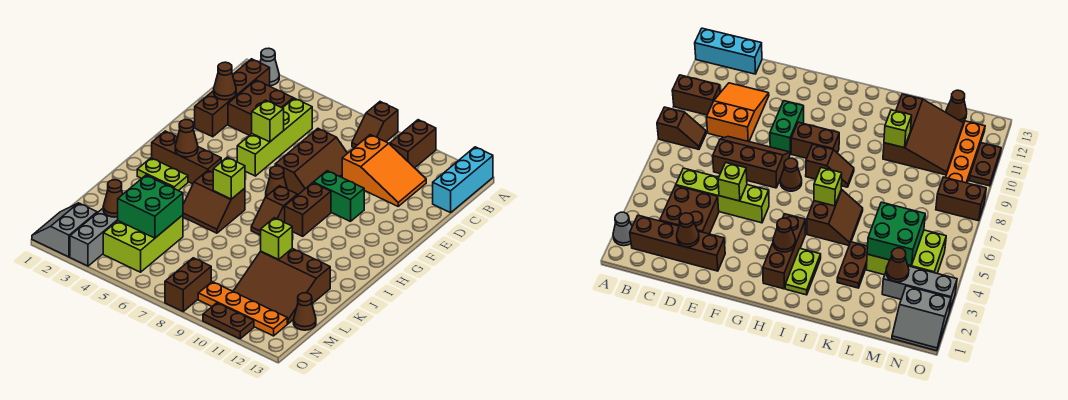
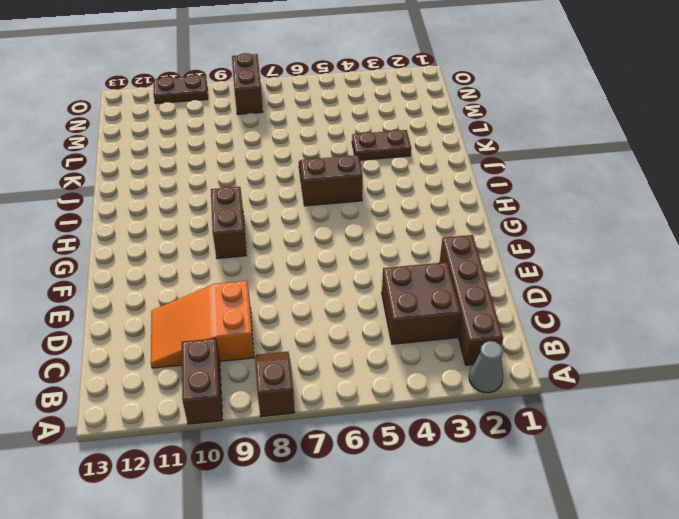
none -> cyan 1x3 brick [433,147,493,213]
none -> lime 1x4 brick [237,98,312,176]
none -> brown 2x3 slope [275,129,347,195]
none -> green 1x2 brick [313,171,364,221]

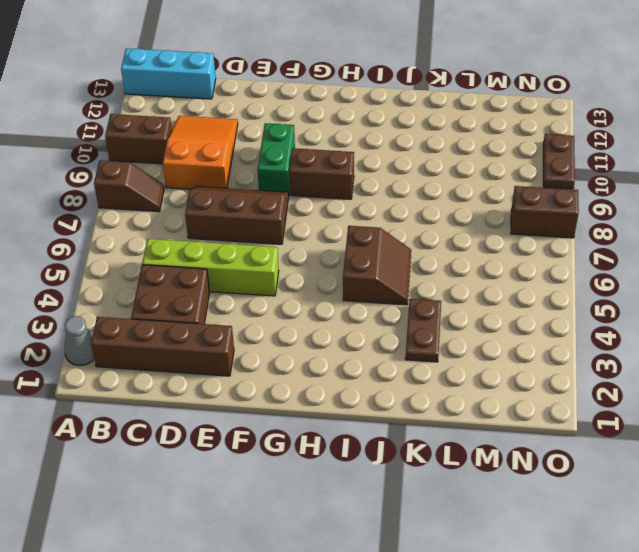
none -> brown 1x1 cone [266,166,287,196]
none -> brown 1x3 brick [152,131,221,184]
none -> brown 1x2 slope [251,186,297,235]
none -> lime 1x2 plate [137,158,188,191]

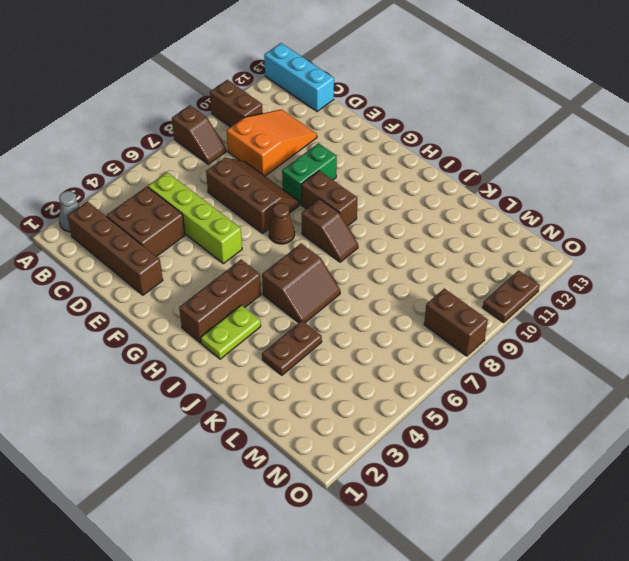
none -> brown 3x3 slope [233,248,330,324]
none -> lime 2x3 brick [103,215,183,272]
none -> grey 1x3 brick [70,209,118,266]
none -> brown 1x1 cone [293,293,316,330]

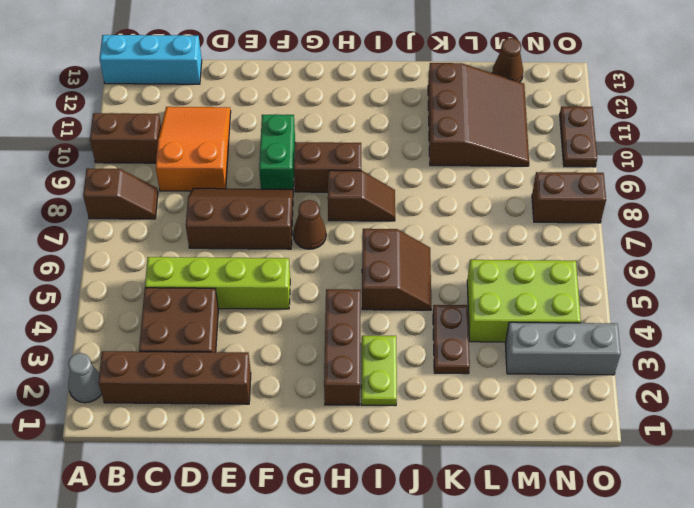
none -> grey 2x2 slope [32,203,97,257]
none -> orange 1x4 plate [198,282,287,336]
none -> brown 1x1 cone [213,62,236,100]
none -> lime 1x1 brick [252,100,284,142]

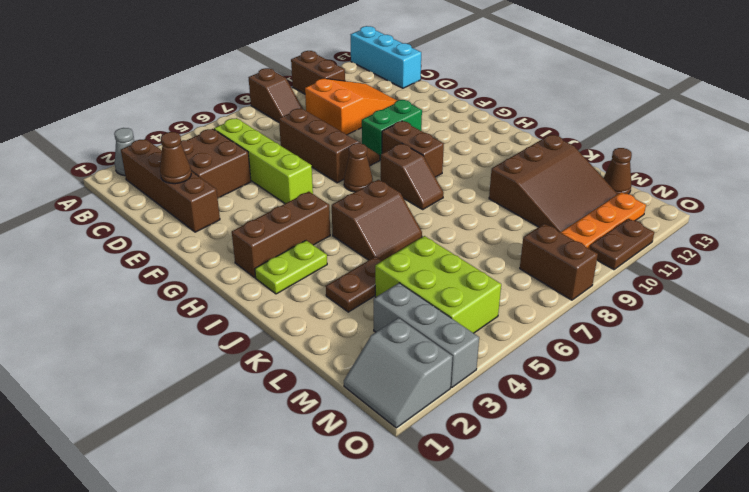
none -> lime 1x1 brick [252,100,284,142]
none -> brown 1x1 cone [175,120,198,157]
none -> lime 1x1 brick [213,157,245,199]
none -> lime 1x1 brick [261,218,292,259]

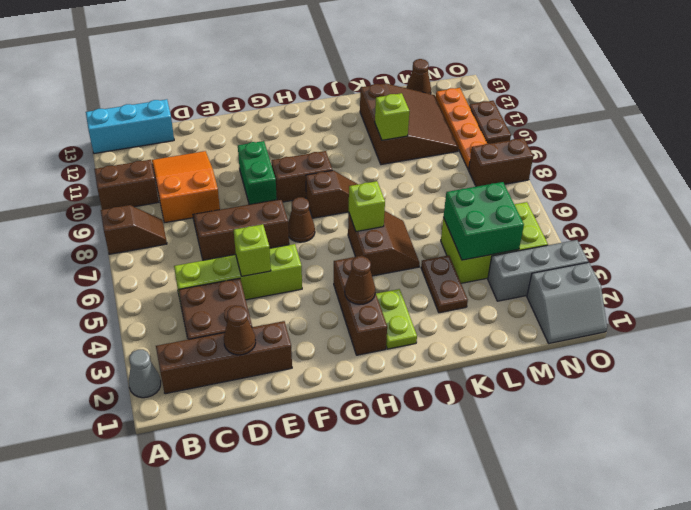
none -> brown 1x1 cone [103,180,123,217]

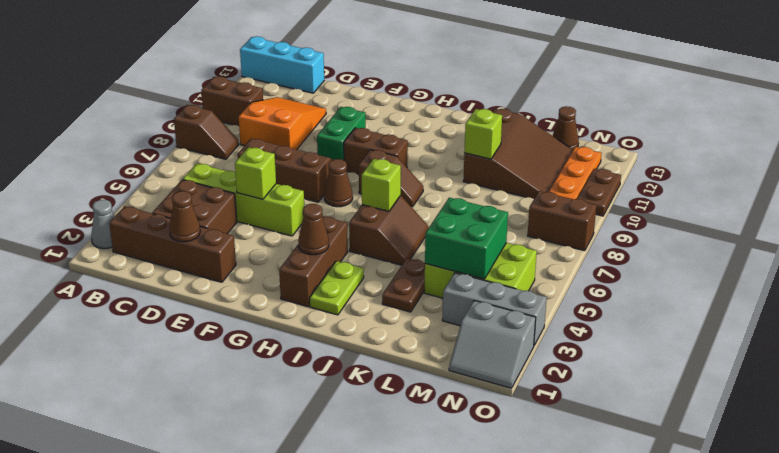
none -> brown 1x1 cone [103,180,123,217]

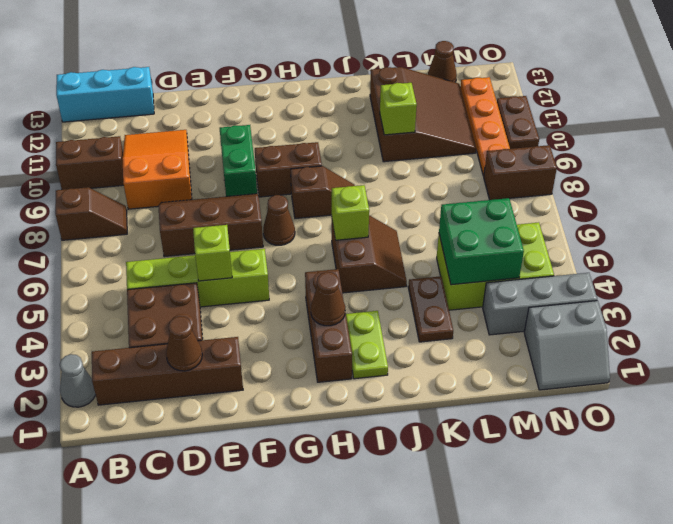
none -> brown 1x1 cone [103,180,123,217]

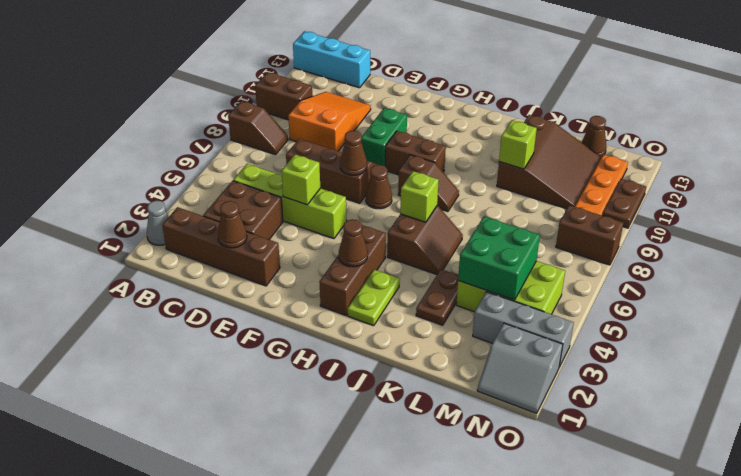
brown 1x1 cone [340,131,367,175] -> brown 1x1 cone moved to [103,180,123,217]

